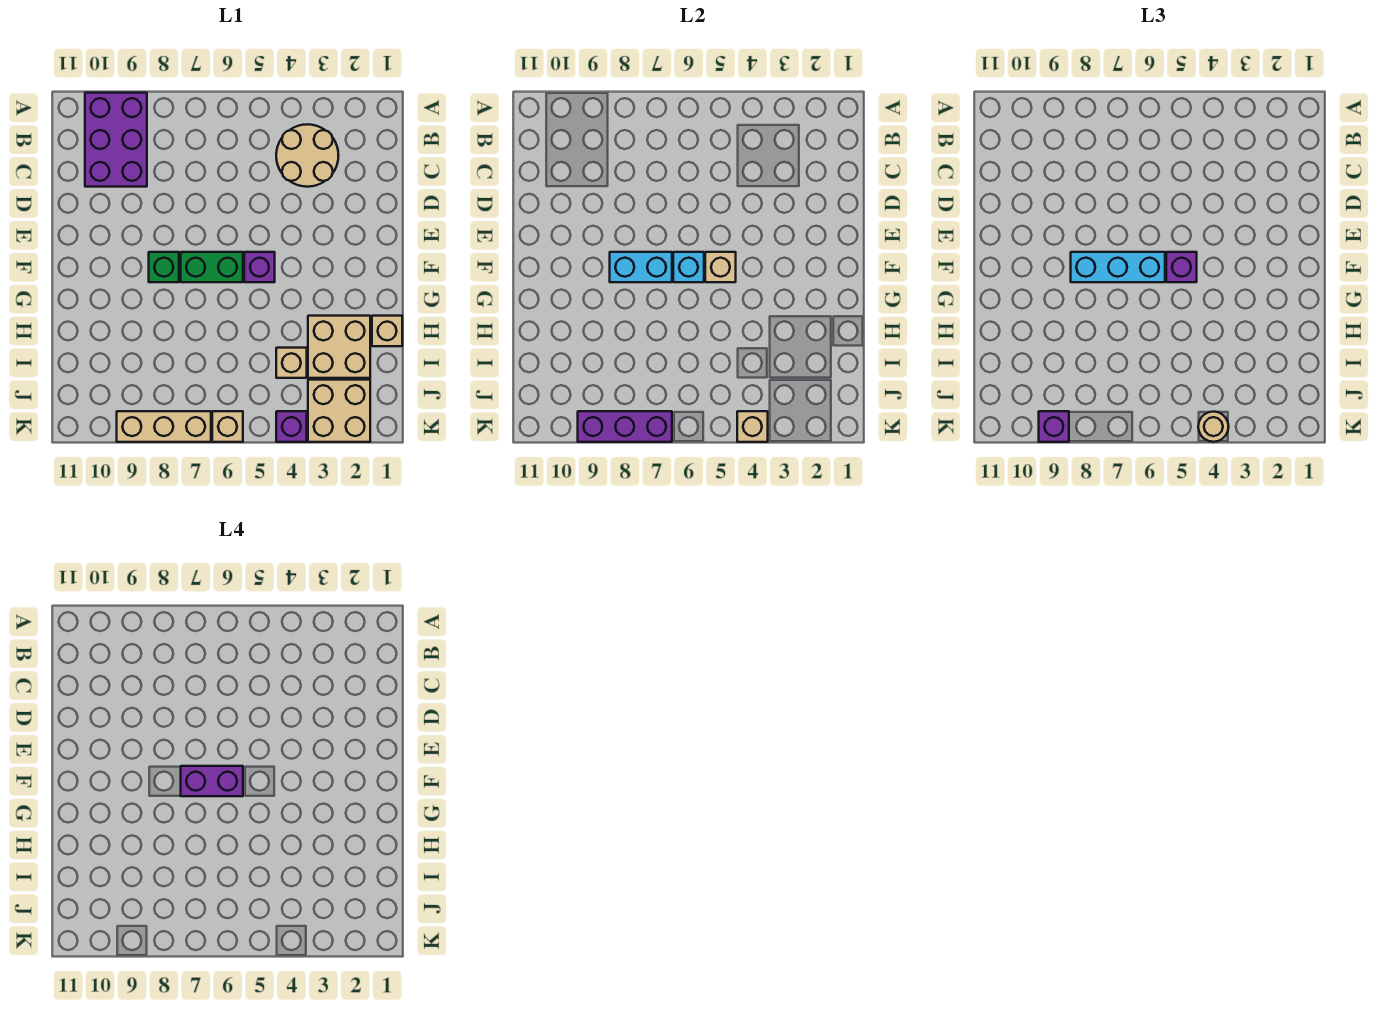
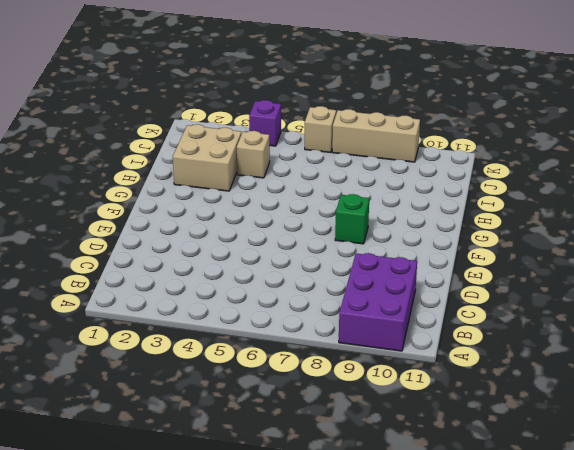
none -> tan 2x2 round brick [276,124,339,187]
none -> purple 1x1 brick [244,252,275,282]
none -> green 1x2 brick [181,252,243,282]

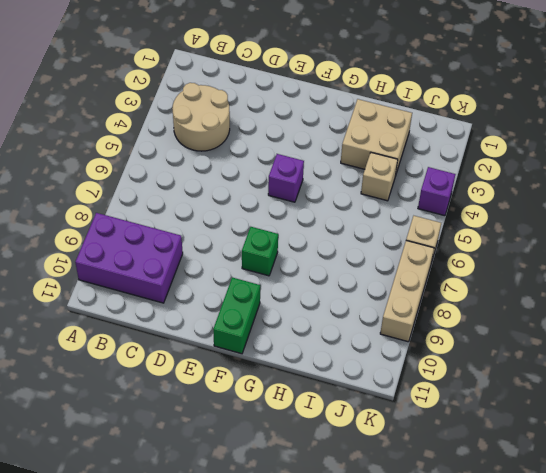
green 1x2 brick [213,277,260,354] -> green 1x2 brick moved to [181,252,243,282]
none -> tan 1x1 brick [372,316,402,346]
none -> tan 2x2 brick [308,380,370,442]
none -> tan 1x1 brick [705,252,736,282]

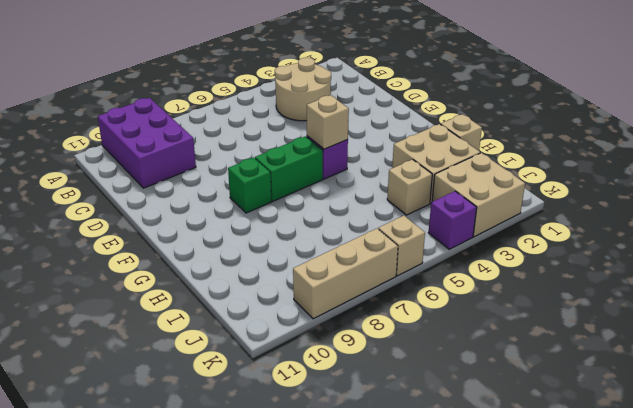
none -> cyan 1x1 brick [673,252,704,282]
none -> cyan 1x2 brick [610,252,672,282]
none -> tan 1x1 brick [737,411,768,442]

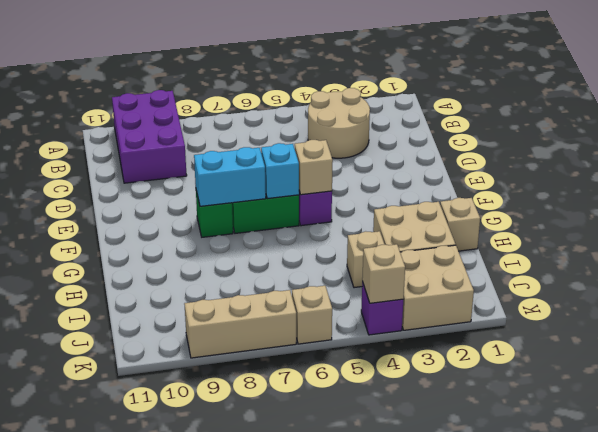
none -> purple 1x3 brick [578,411,672,442]
none -> purple 1x1 brick [1166,252,1197,282]
none -> cyan 1x3 brick [1071,252,1165,282]

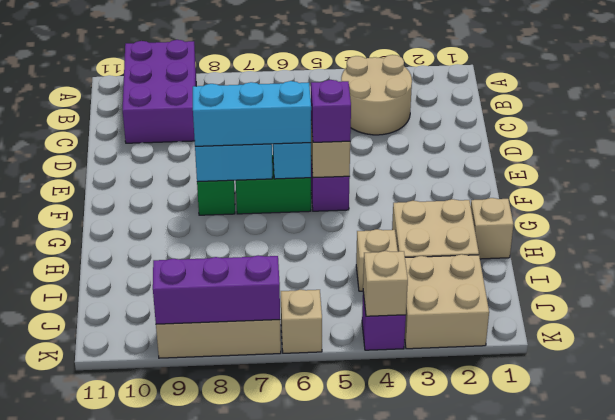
none -> tan 1x1 round brick [1198,412,1229,442]
none -> purple 1x1 brick [1039,411,1069,442]
none -> purple 1x2 brick [181,766,243,796]

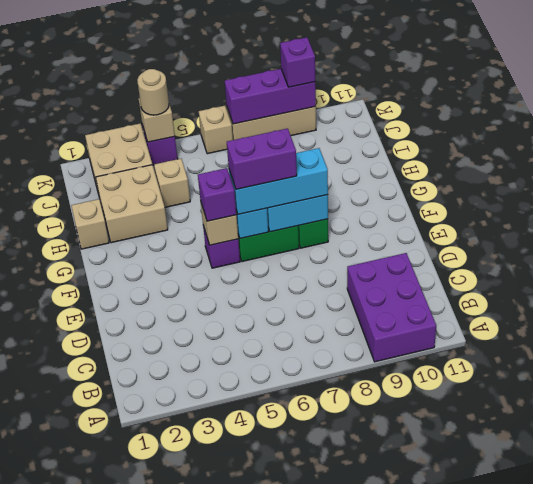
none -> tan 2x2 round brick [276,124,339,187]

